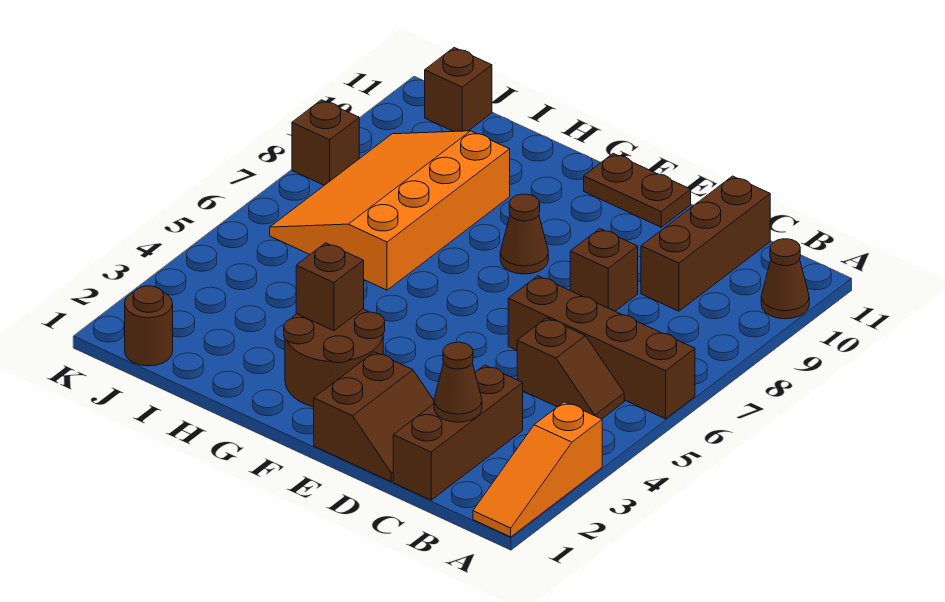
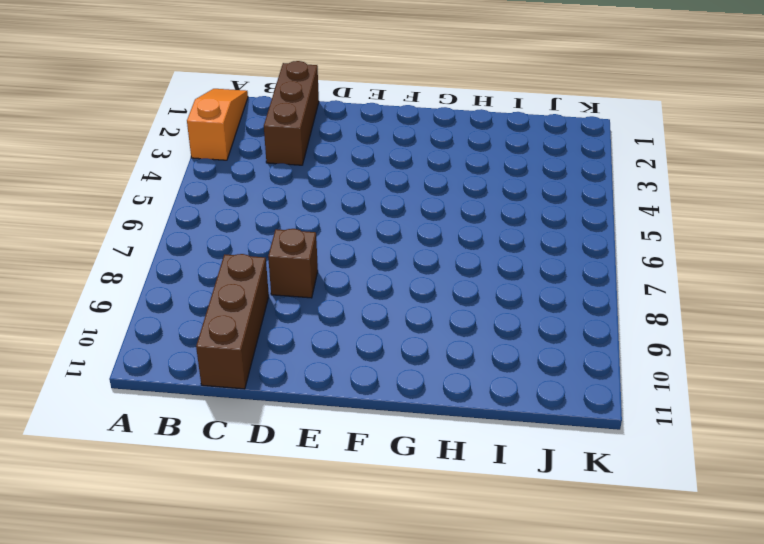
none -> brown 1x4 brick [508,276,695,419]
none -> brown 1x1 cone [761,239,809,319]
none -> brown 1x2 slope [517,318,624,419]

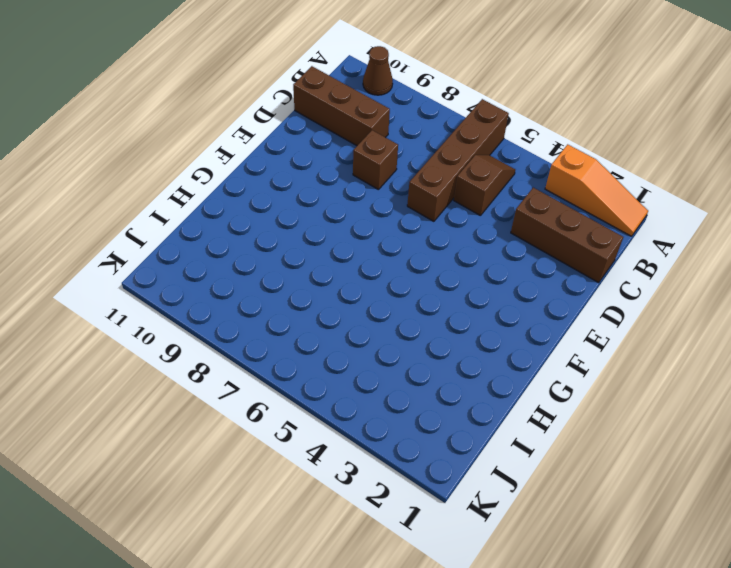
none -> brown 2x2 slope [314,352,434,482]
none -> brown 1x2 plate [584,153,691,227]
none -> brown 2x2 round brick [284,309,385,407]

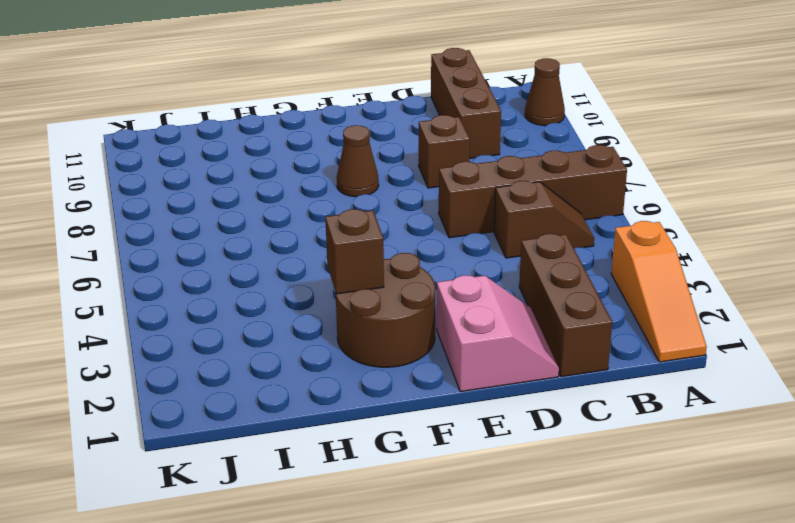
pink 2x2 slope [437,275,559,392] -> brown 2x2 slope [314,352,434,482]
none -> brown 1x2 plate [584,153,691,227]
none -> orange 3x4 slope [270,131,510,290]
none -> brown 1x1 round brick [125,286,173,366]

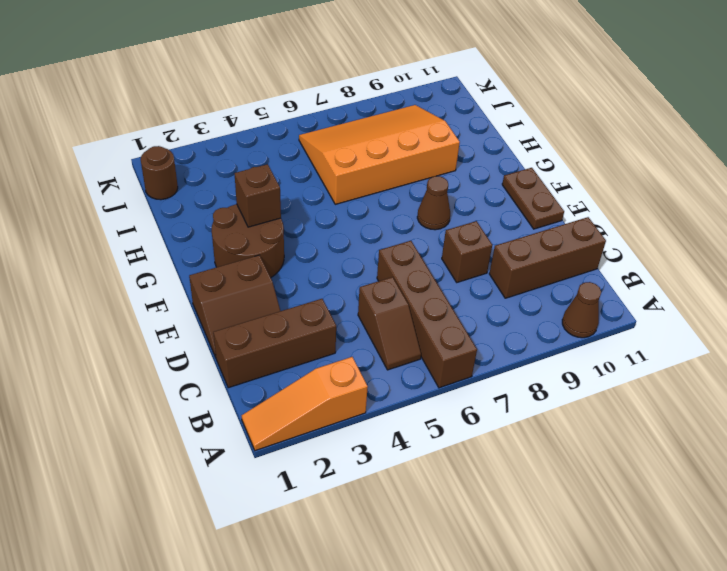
none -> brown 1x1 brick [425,48,492,132]
none -> brown 1x1 brick [292,100,359,185]
none -> brown 1x1 cone [434,342,482,422]

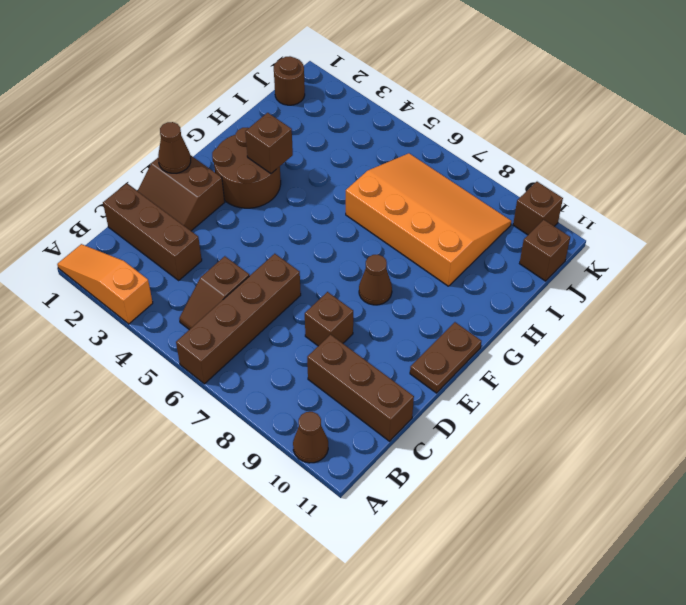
brown 1x1 cone [158,122,191,173] -> brown 1x1 cone moved to [434,342,482,422]
brown 1x1 brick [513,182,563,235] -> brown 1x1 brick moved to [292,100,359,185]

